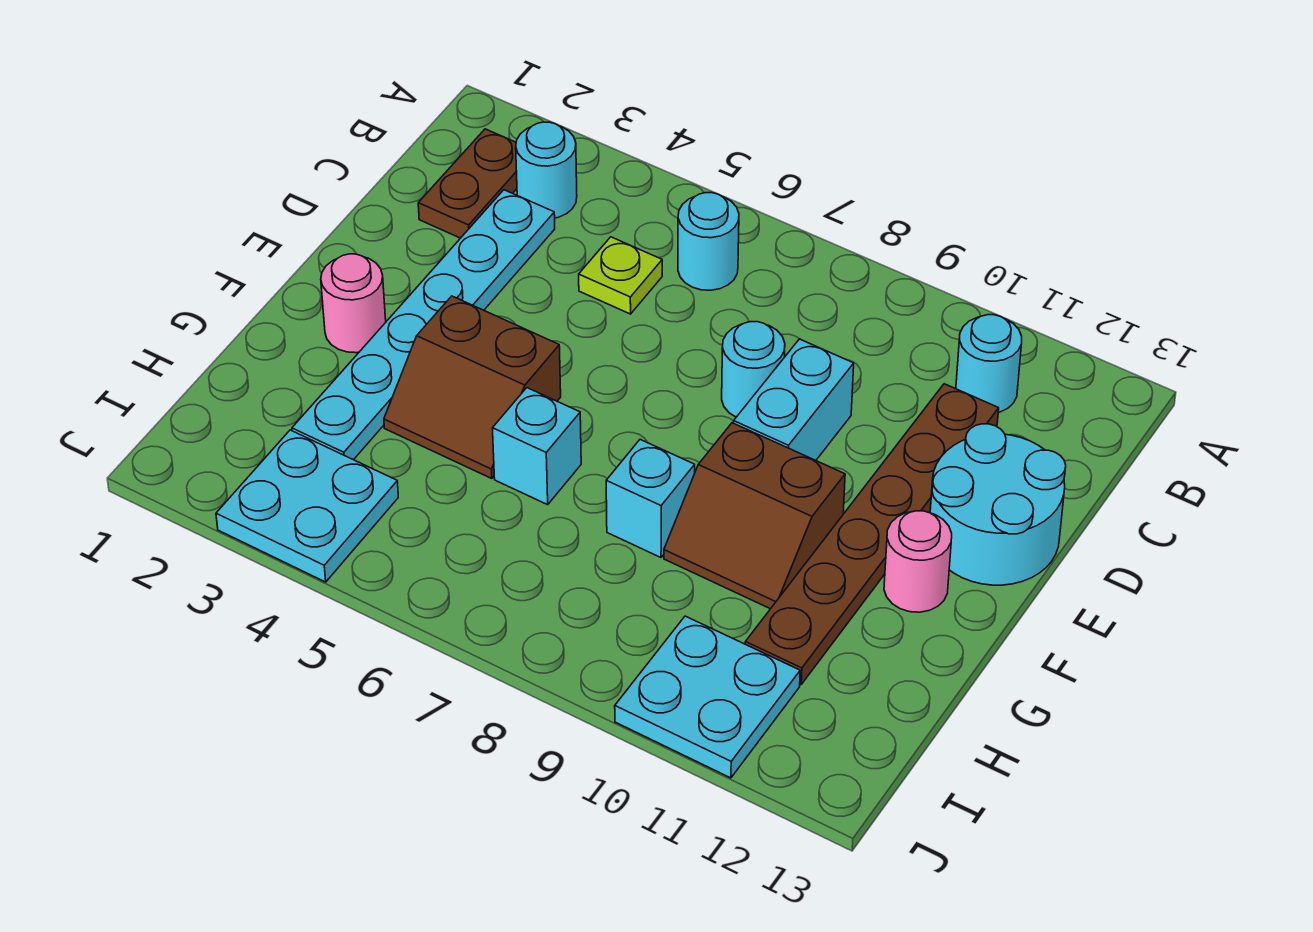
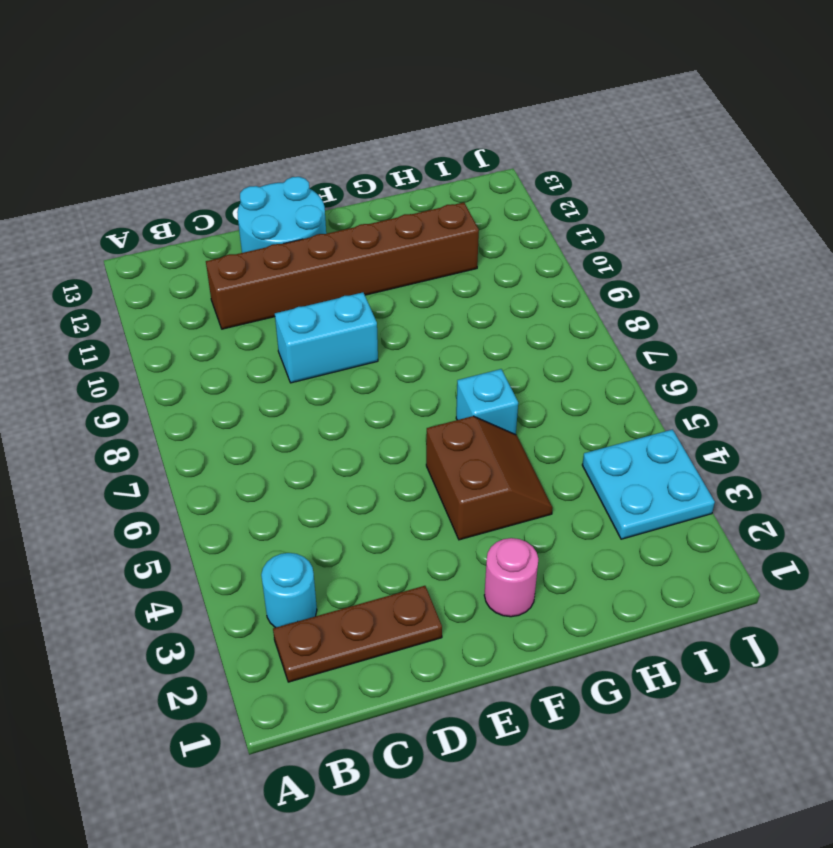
brown 1x3 plate [273,586,442,682] -> brown 1x2 plate [418,129,517,238]
brown 1x6 brick [206,202,479,329] -> brown 1x6 plate [745,384,999,684]
none -> cyan 1x1 round brick [678,193,739,290]
none -> cyan 1x1 round brick [956,315,1022,412]
none -> cyan 1x6 plate [292,190,555,460]

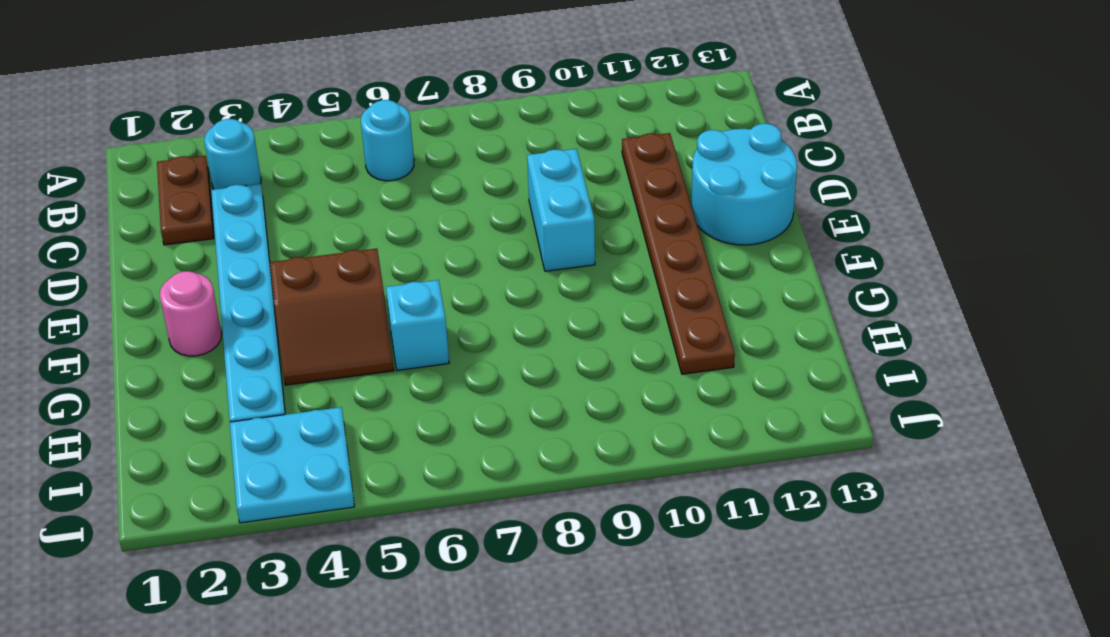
none -> cyan 1x1 round brick [956,315,1022,412]
none -> lime 1x1 plate [579,237,662,314]
none -> cyan 1x1 round brick [722,322,785,417]

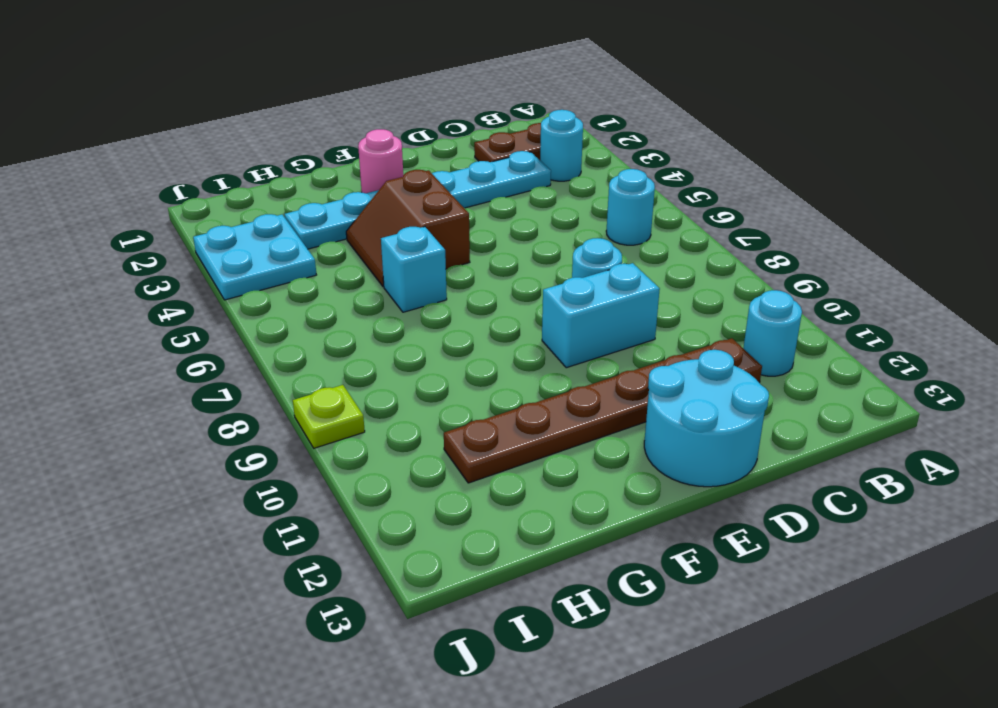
lime 1x1 plate [293,385,365,448] -> lime 1x1 plate moved to [579,237,662,314]
none -> brown 2x2 slope [664,423,845,609]
none -> pink 1x1 round brick [884,511,952,612]
none -> cyan 1x1 brick [606,440,695,558]

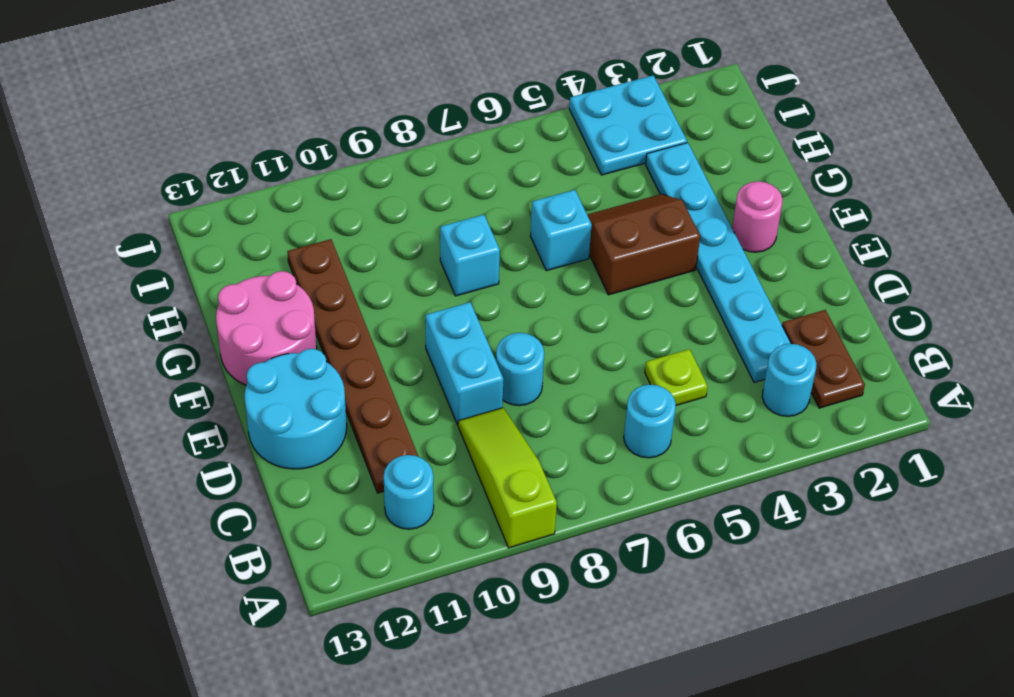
lime 1x3 slope [458,408,557,548] -> none
pink 2x2 round brick [216,271,317,385] -> pink 1x1 round brick [884,511,952,612]
none -> brown 2x2 slope [664,423,845,609]
none -> cyan 2x2 plate [615,616,800,778]

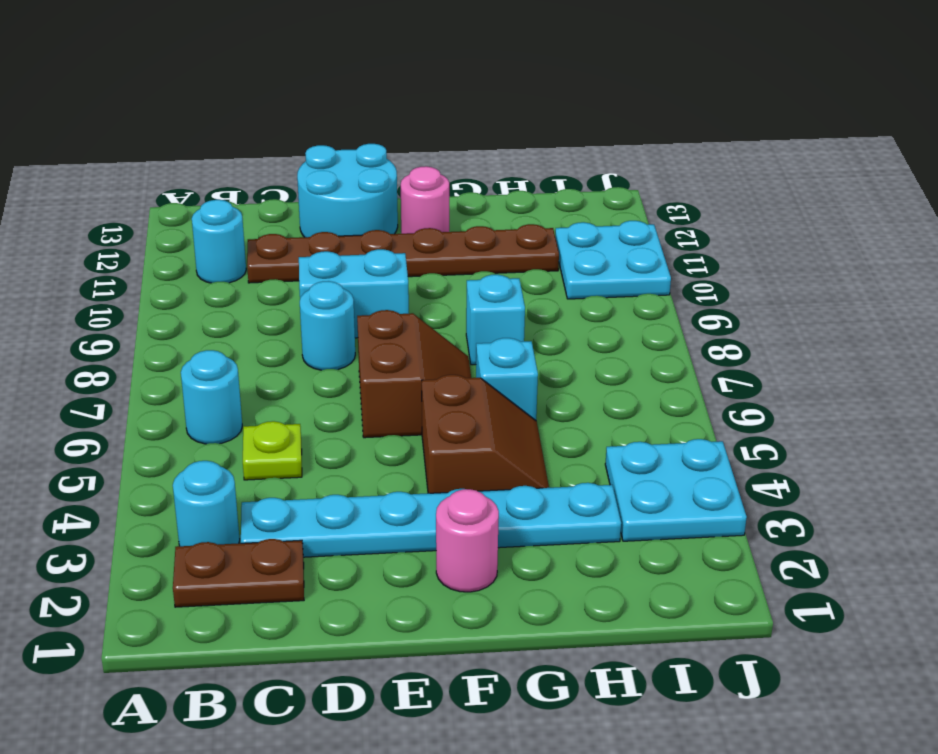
brown 2x2 slope [357,310,471,438] -> brown 2x2 slope moved to [664,423,845,609]

